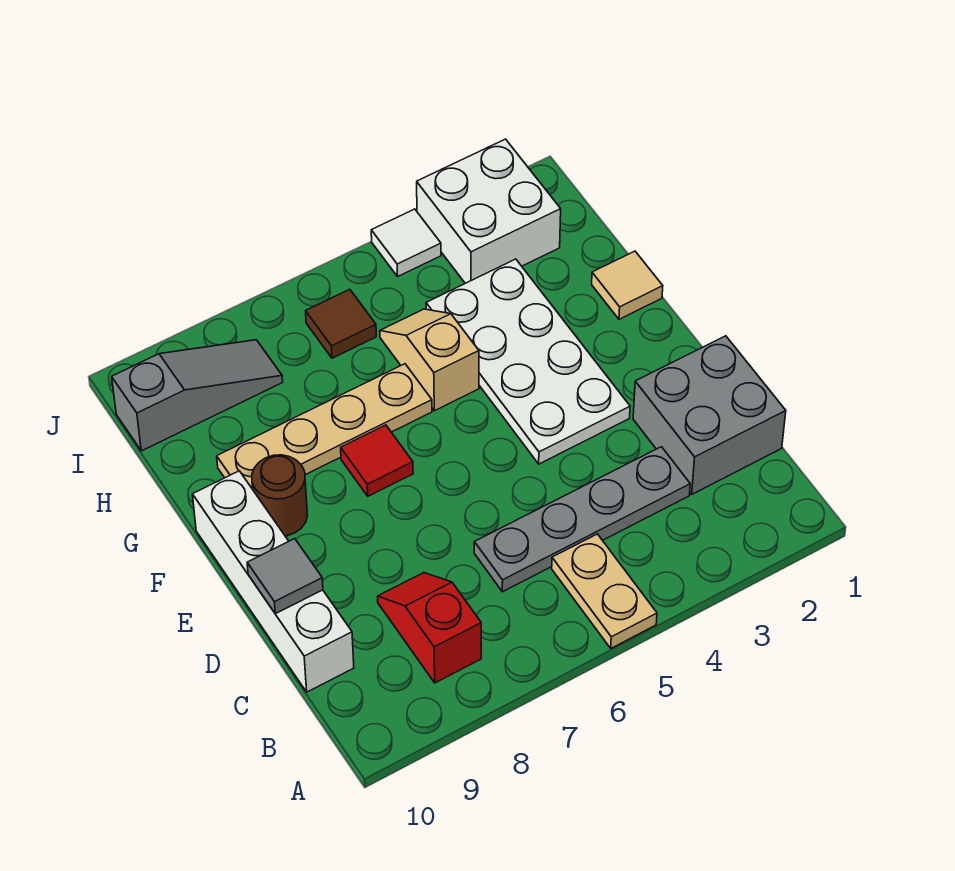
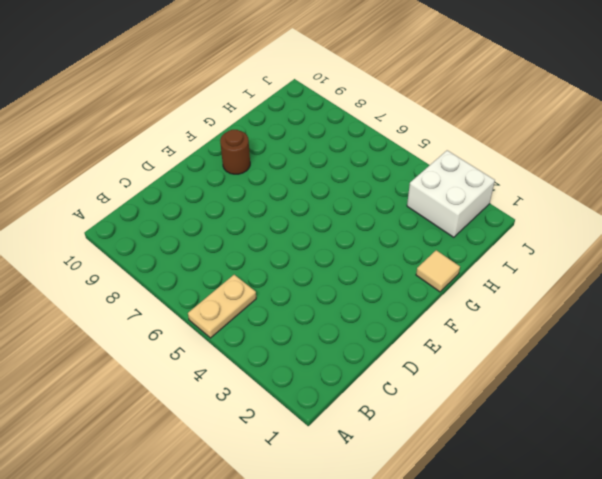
none -> red 1x2 slope [378,573,481,683]
none -> grey 2x2 brick [633,336,786,494]
none -> grey 1x4 plate [474,447,690,592]

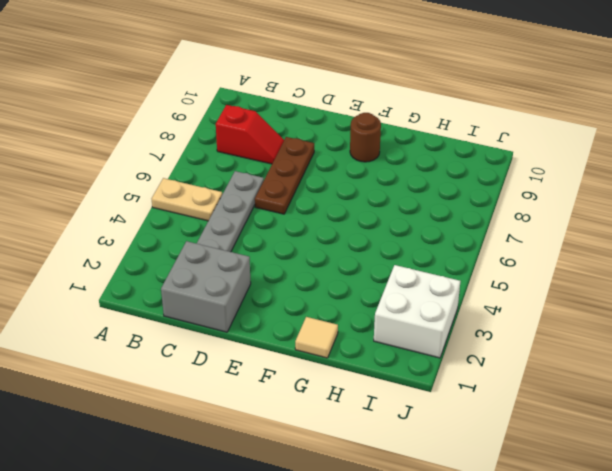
brown 1x3 plate [255,137,314,214] -> none
none -> white 1x4 brick [193,471,354,692]
none -> white 2x4 plate [426,259,630,464]
none -> red 1x1 tile [341,425,413,496]

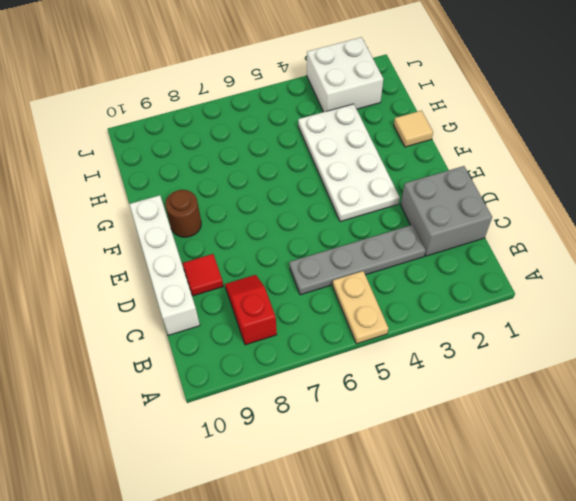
red 1x1 tile [183,254,223,296] -> red 1x1 tile moved to [341,425,413,496]
none -> tan 1x2 slope [380,309,479,411]
none -> tan 1x4 plate [217,364,432,489]
none -> brown 1x1 tile [306,289,376,358]

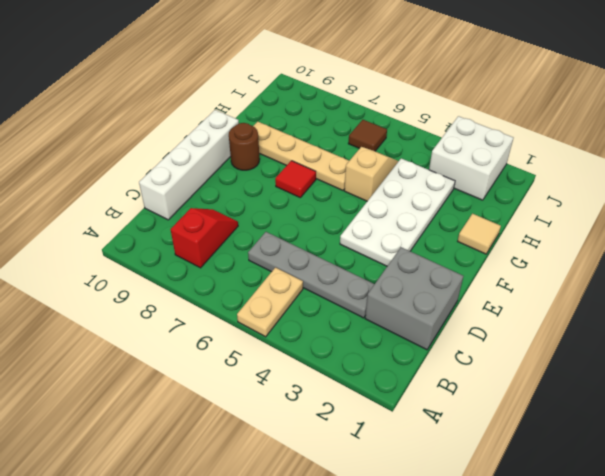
none -> grey 1x3 slope [112,340,283,451]
none -> white 1x1 tile [371,209,441,276]
none -> grey 1x1 tile [247,539,323,614]

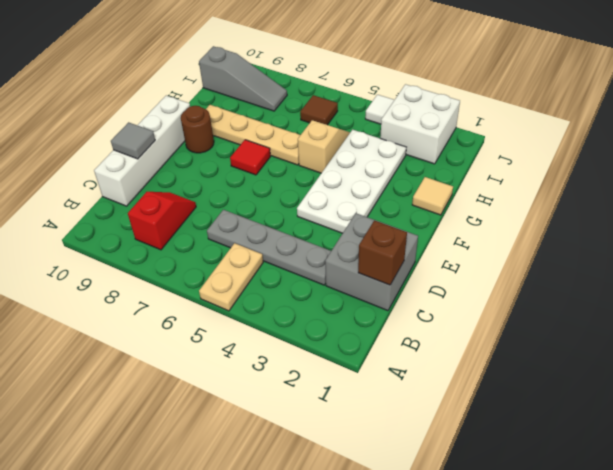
brown 1x1 brick [358,220,407,285] -> none

